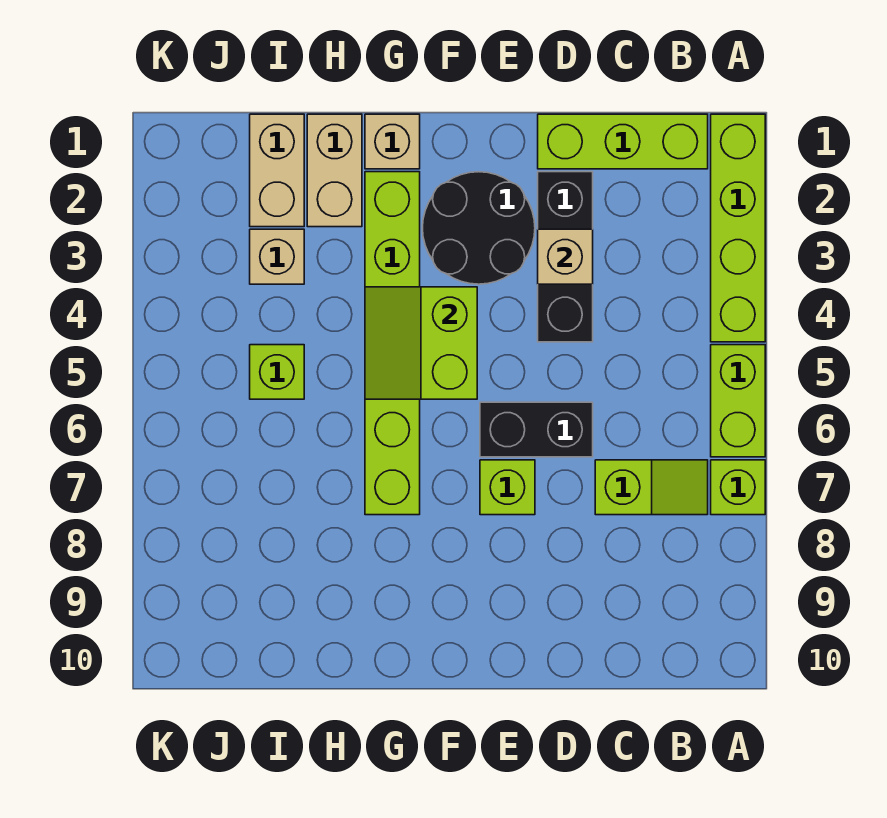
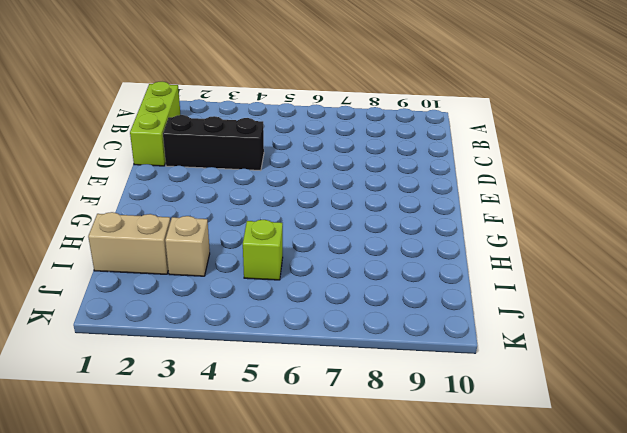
none -> lime 1x4 brick [711,114,765,342]
none -> lime 1x2 brick [711,345,765,457]
none -> lime 1x1 brick [711,460,765,515]

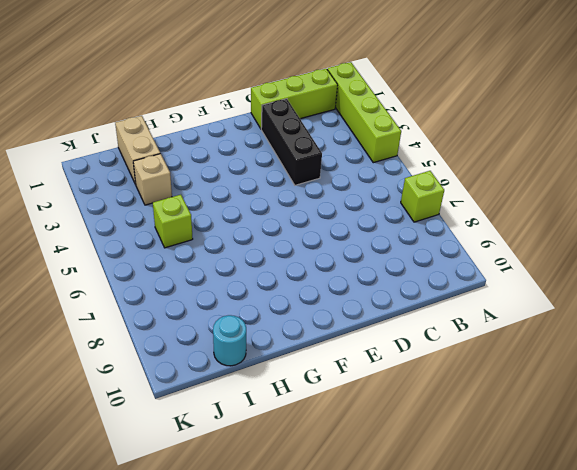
cyan 1x1 round brick [213,315,246,366] -> none
none -> lime 1x2 brick [711,345,765,457]
none -> lime 1x2 slope [595,460,708,515]
none -> black 1x2 brick [480,402,593,457]

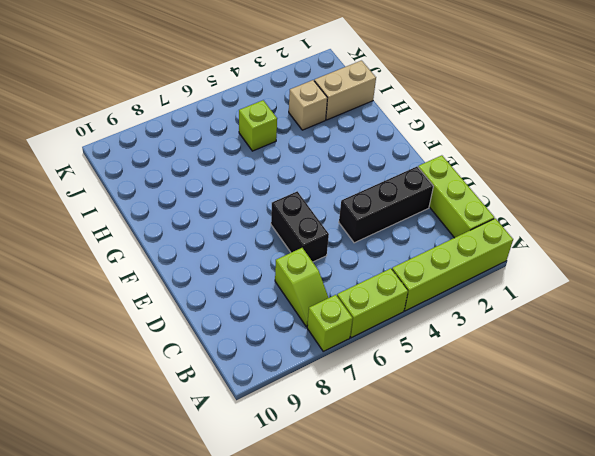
none -> black 2x2 round brick [423,172,535,284]
none -> lime 1x1 brick [480,460,535,515]
none -> tan 1x1 brick [365,114,420,169]

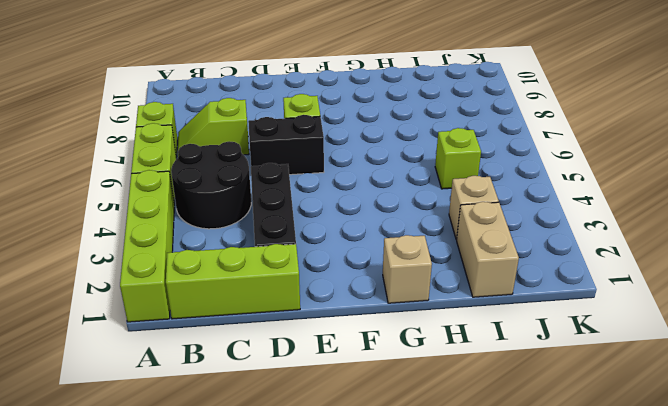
black 2x2 round brick [171,141,251,229] -> black 2x2 round brick moved to [423,172,535,284]
none -> lime 1x6 brick [365,172,420,515]
none -> tan 1x2 brick [307,114,362,227]
none -> tan 1x1 brick [538,229,593,284]

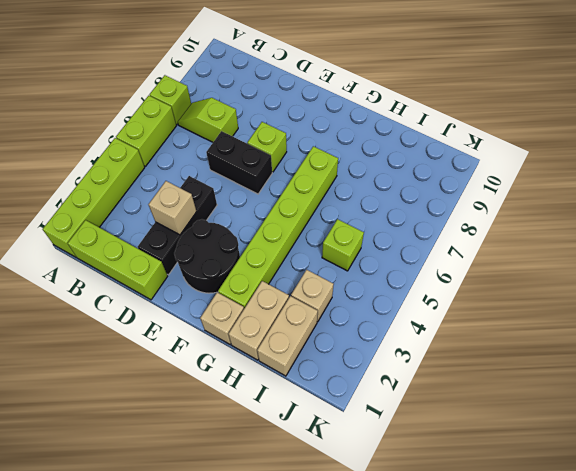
none -> lime 2x2 slope [365,287,477,399]

